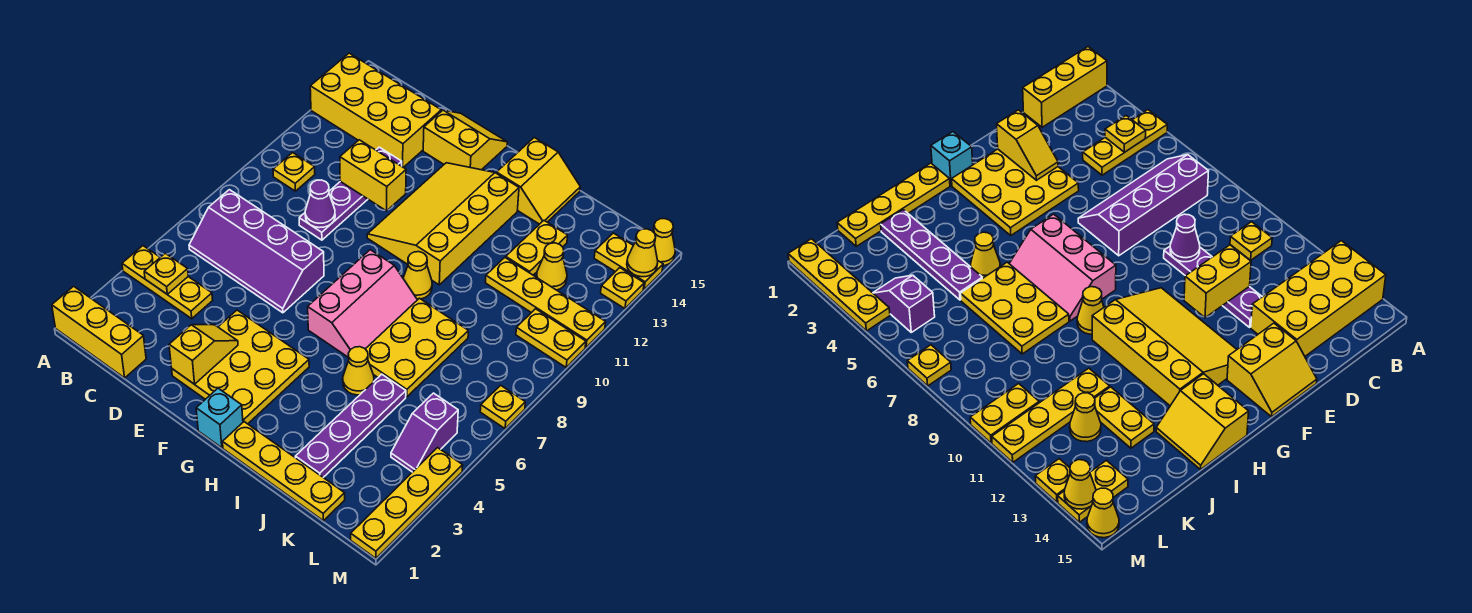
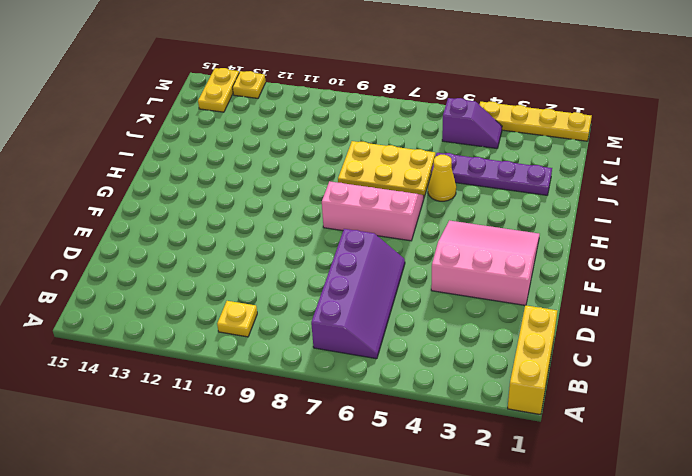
pink 3x3 slope [431,220,540,305] -> yellow 3x3 plate [172,310,309,424]
none -> yellow 1x3 plate [122,246,213,319]
none -> yellow 2x4 brick [310,53,441,167]
none -> purple 1x4 plate [299,147,402,240]
none -> yellow 2x2 slope [423,110,507,170]

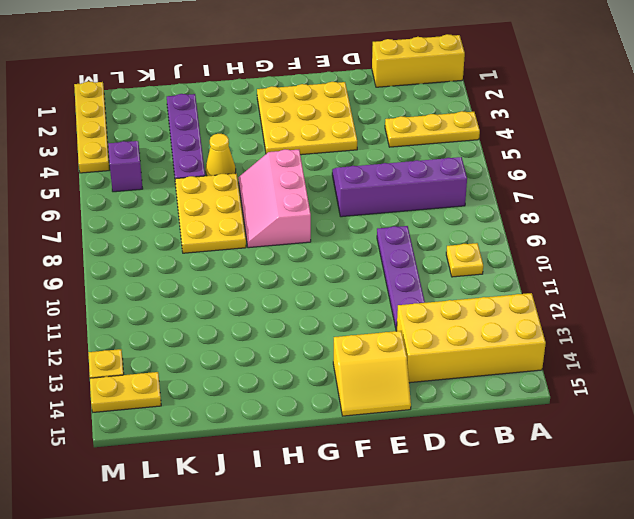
none -> yellow 3x4 slope [367,163,519,285]
none -> cyan 1x1 brick [196,388,243,448]
none -> yellow 1x4 plate [223,422,345,521]
none -> yellow 1x1 cone [403,252,432,299]

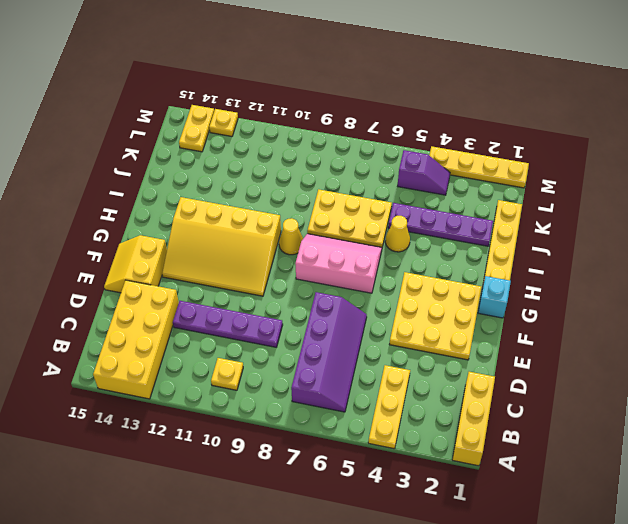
none -> yellow 2x2 slope [497,138,580,224]
none -> yellow 1x4 plate [485,258,606,348]
none -> yellow 1x2 plate [506,221,568,275]
none -> yellow 1x1 cone [537,243,567,290]

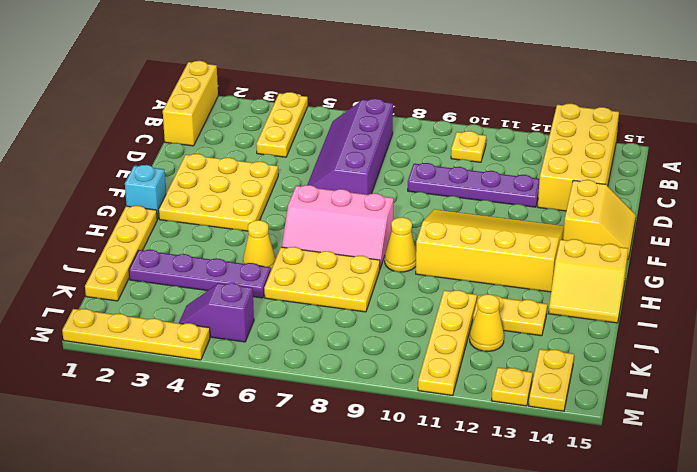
none -> yellow 1x2 plate [516,309,586,367]
none -> yellow 1x1 plate [480,385,525,429]
none -> yellow 1x1 cone [653,219,675,266]
none -> yellow 1x1 plate [144,253,188,294]

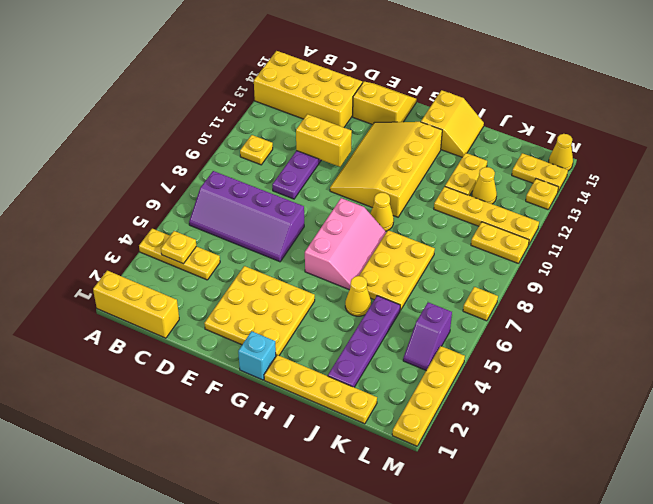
none -> purple 1x1 cone [305,180,335,228]
none -> yellow 1x2 slope [169,325,238,384]
none -> yellow 1x1 cone [627,229,658,277]

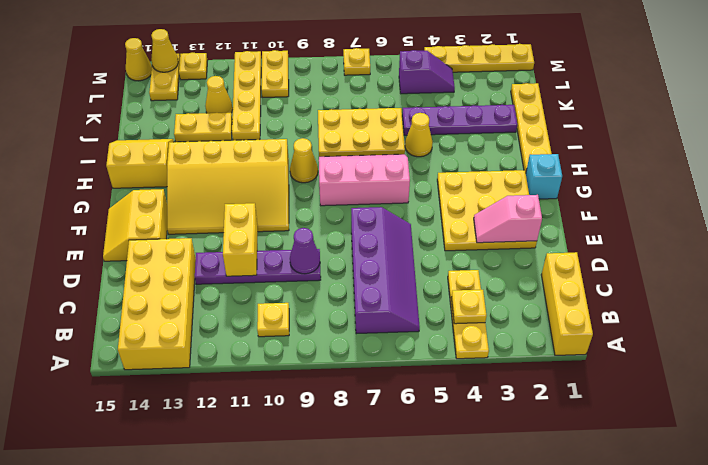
pink 1x2 slope [474,195,542,243] -> yellow 1x2 slope [169,325,238,384]

